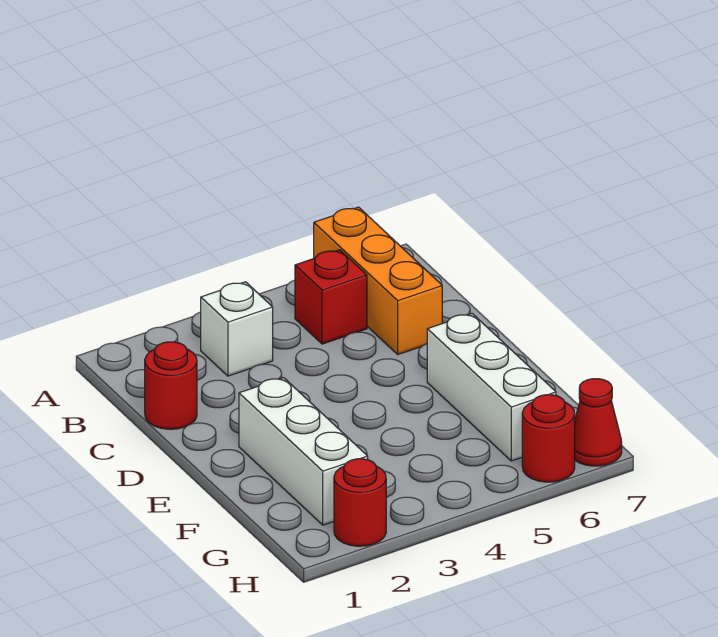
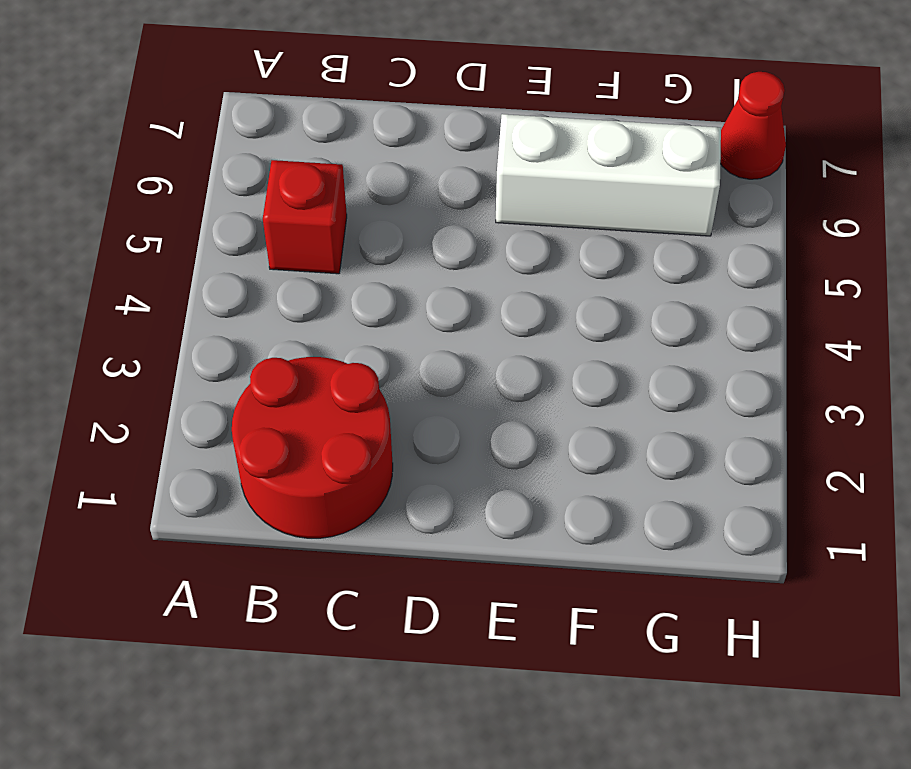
red 2x2 round brick [232,357,393,538] -> red 1x1 round brick [145,342,197,429]
none -> orange 1x3 brick [314,207,442,354]
none -> white 1x1 brick [201,282,273,376]

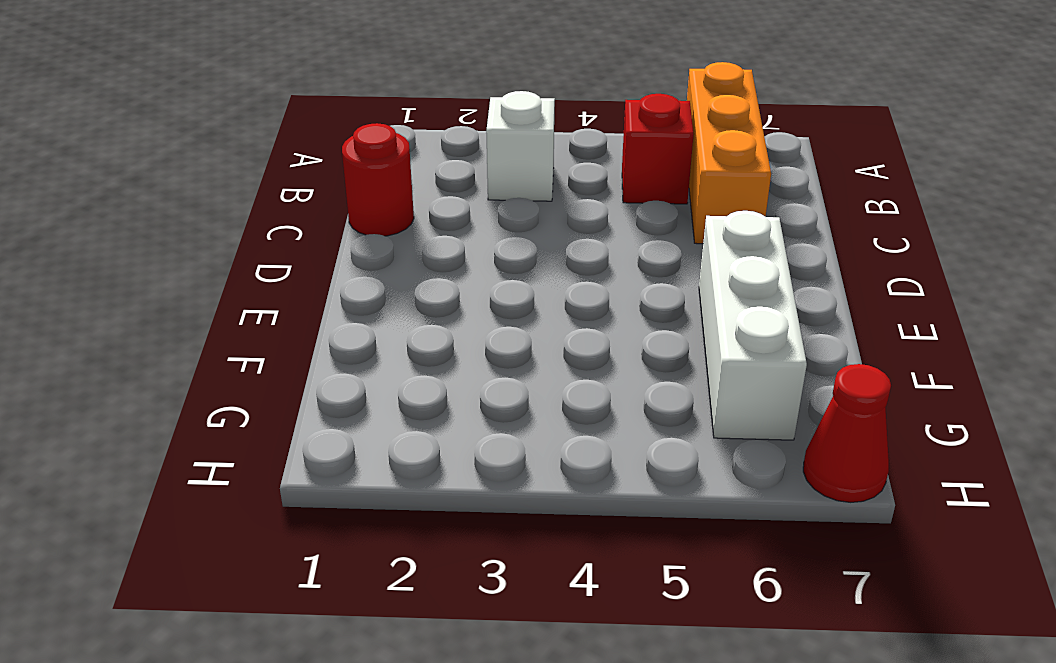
none -> white 1x3 brick [239,378,368,525]
none -> red 1x1 round brick [334,459,386,546]

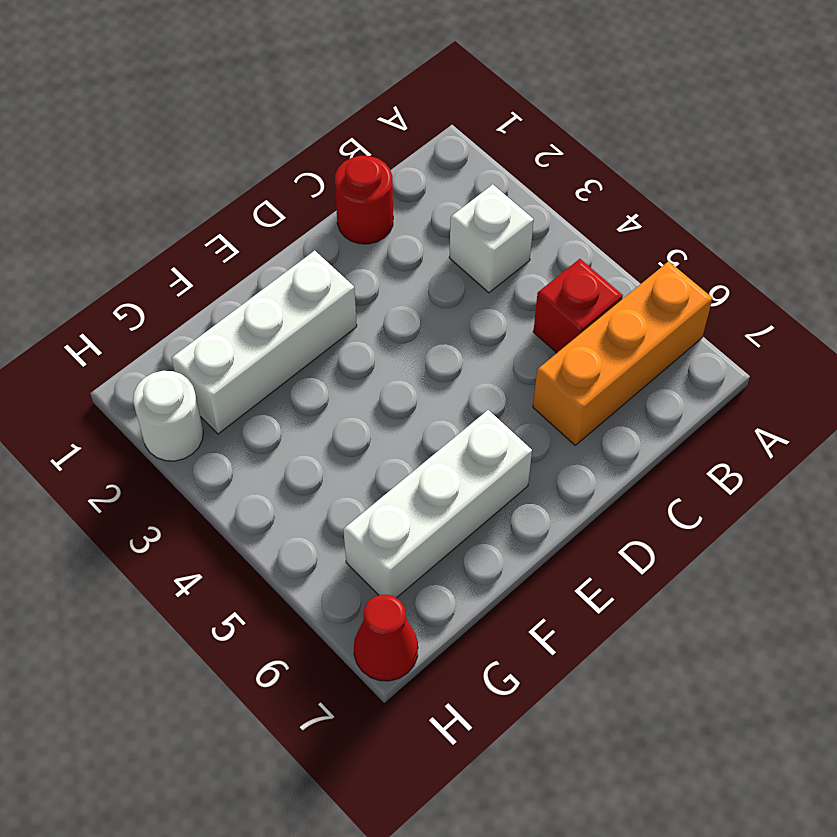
white 1x1 round brick [133,371,203,461] -> red 1x1 round brick [334,459,386,546]
none -> red 1x1 round brick [522,395,575,482]

